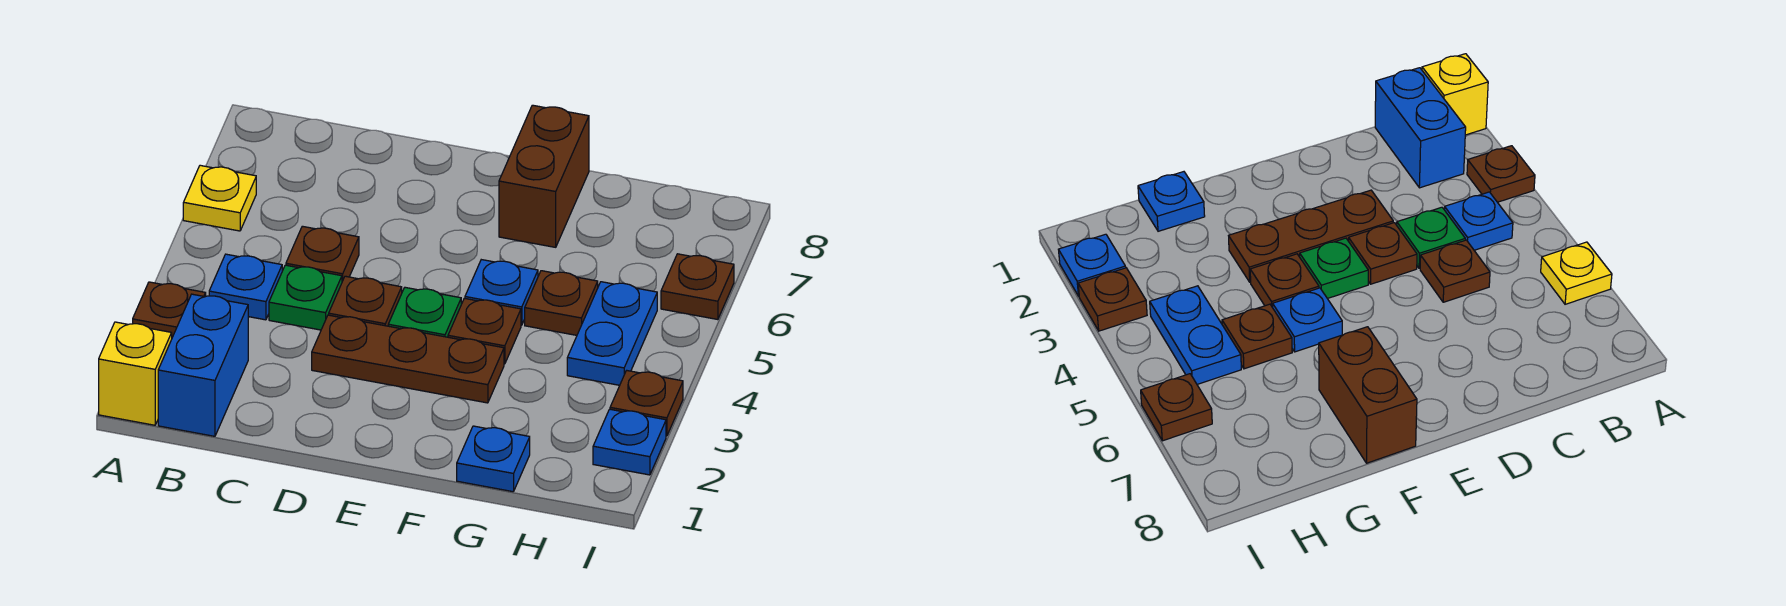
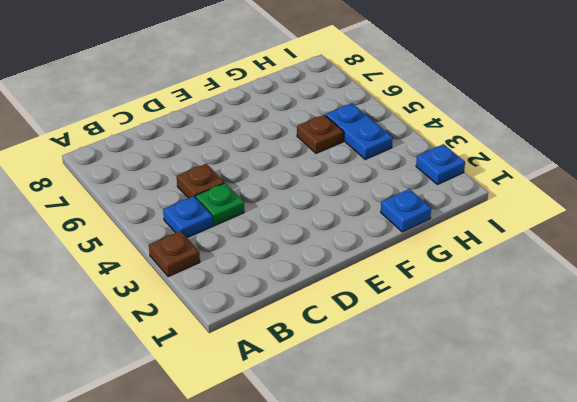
none -> yellow 1x1 brick [99,322,172,425]
none -> yellow 1x1 plate [183,165,256,231]
none -> blue 1x2 brick [158,294,248,436]

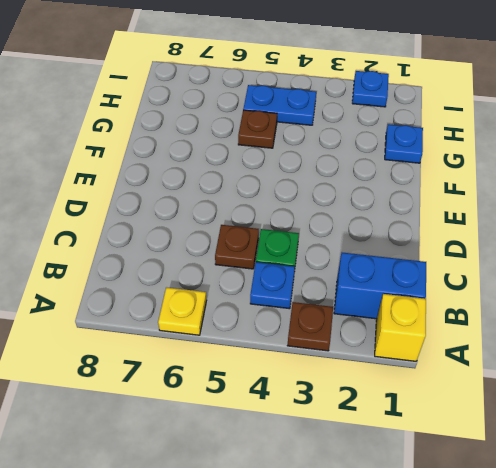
none -> brown 1x3 plate [312,315,504,403]
none -> brown 1x1 plate [329,276,402,326]
none -> green 1x1 plate [388,287,461,337]

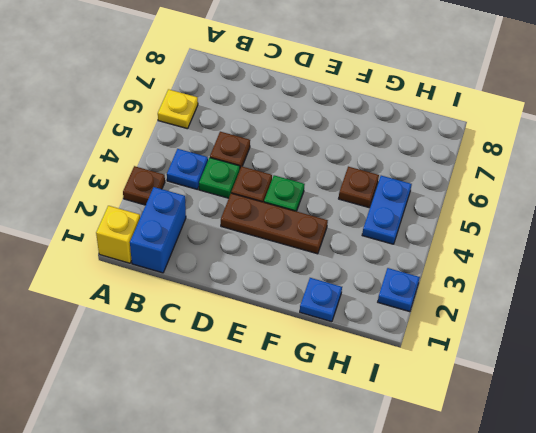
none -> brown 1x1 plate [448,298,521,364]
none -> blue 1x1 plate [465,260,538,325]
none -> brown 1x2 brick [499,105,589,247]

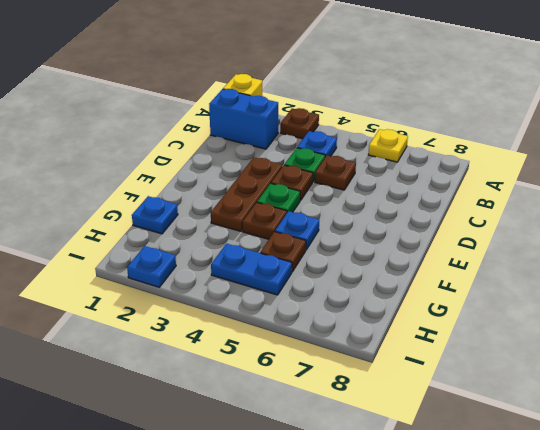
none -> brown 1x2 brick [499,105,589,247]
none -> brown 1x1 plate [610,370,683,436]
none -> brown 1x1 plate [661,254,734,320]

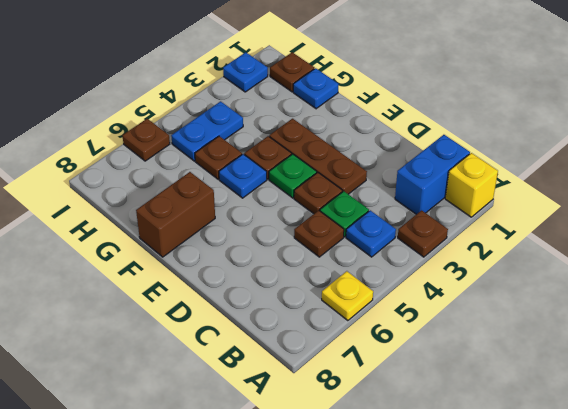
brown 1x1 plate [270,52,314,92] -> brown 1x1 plate moved to [610,370,683,436]

